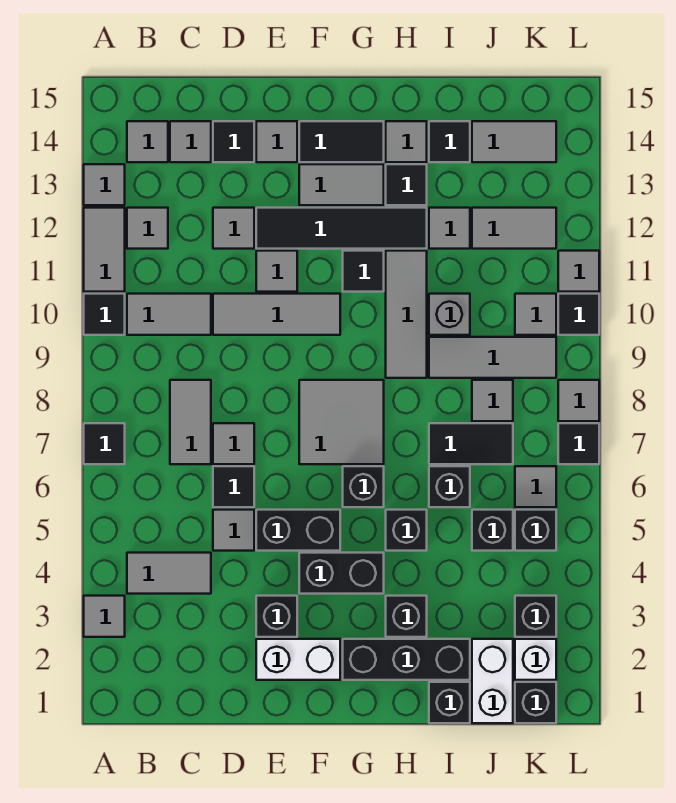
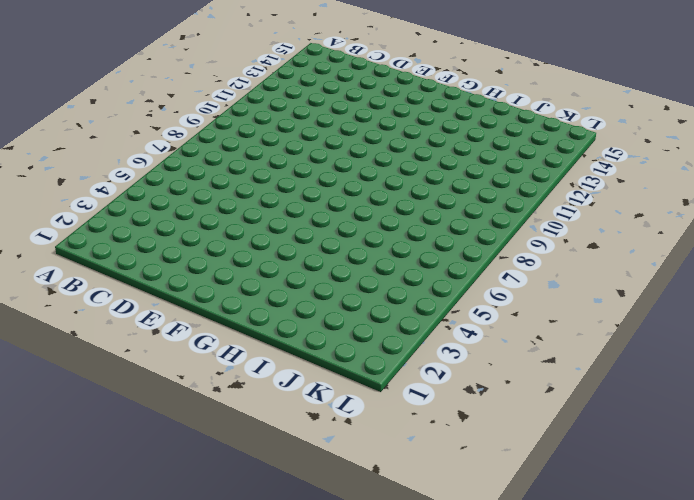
none -> grey 1x1 tile [84,596,125,637]
none -> black 1x1 tile [84,423,125,464]
none -> black 1x1 tile [84,294,125,335]
none -> grey 1x2 tile [84,208,125,292]

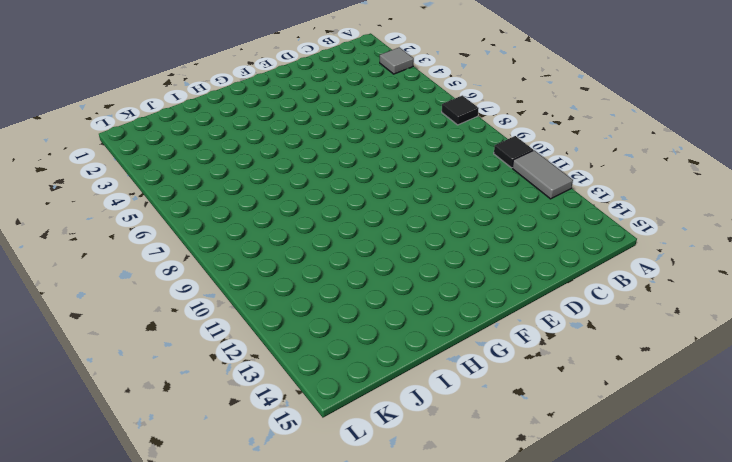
none -> grey 1x1 tile [84,164,125,205]
none -> grey 1x2 tile [127,553,211,594]
none -> grey 1x2 tile [127,294,211,335]
none -> grey 1x1 tile [127,208,168,249]

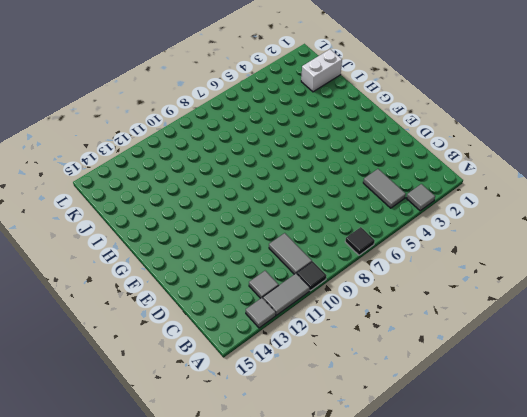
none -> grey 1x1 tile [127,121,168,162]
none -> grey 1x2 tile [170,380,211,464]
none -> grey 1x1 tile [170,121,211,162]
none -> grey 1x1 tile [213,510,254,551]

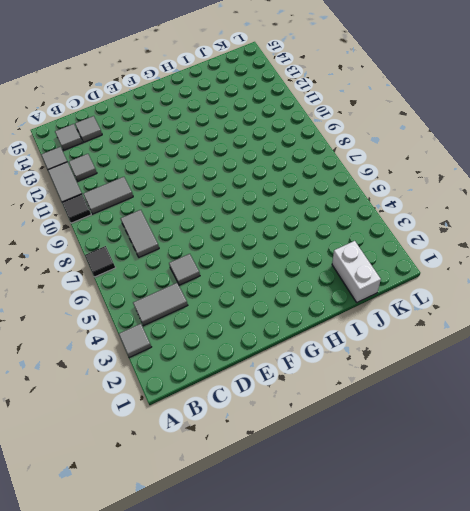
none -> black 1x1 tile [213,466,254,507]
none -> grey 1x1 tile [213,423,254,464]
none -> grey 1x3 tile [213,294,340,335]
none -> grey 1x1 tile [213,208,254,249]

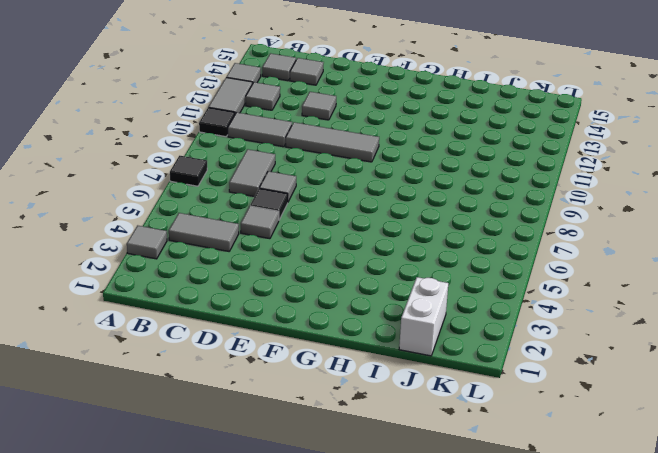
none -> black 1x1 tile [213,121,254,162]
none -> white 1x2 brick [256,639,340,680]
none -> black 1x1 brick [256,596,297,637]
none -> black 1x2 brick [256,510,340,551]

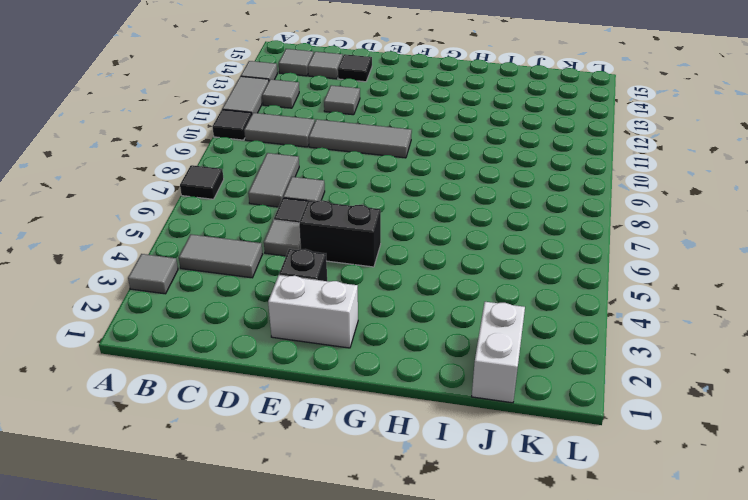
none -> grey 1x1 tile [256,251,297,292]
none -> black 1x4 tile [256,208,427,249]
none -> grey 1x1 tile [256,121,297,162]
none -> black 1x2 brick [299,553,384,594]

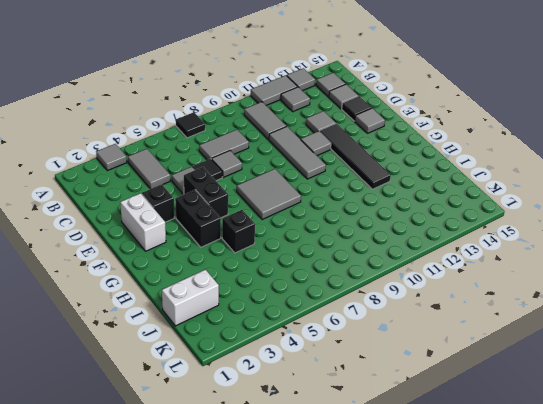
none -> black 1x1 tile [84,294,125,335]
none -> grey 1x2 tile [299,164,384,205]
none -> black 1x2 tile [299,121,384,162]
none -> black 1x3 brick [343,639,470,680]

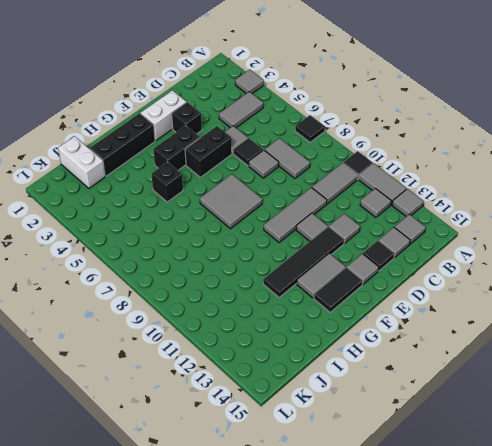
none -> black 1x1 brick [343,466,384,507]
none -> black 1x1 tile [343,251,384,292]
none -> black 1x1 brick [386,596,427,637]
none -> grey 1x3 tile [386,251,427,378]

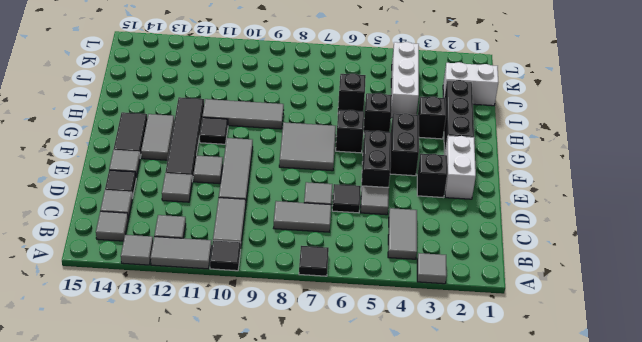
white 1x3 brick [391,42,419,117] -> none
none -> black 1x1 tile [386,164,427,205]
none -> grey 1x1 tile [386,121,427,162]
none -> black 1x1 brick [429,682,470,723]
none -> black 1x2 tile [429,423,513,464]

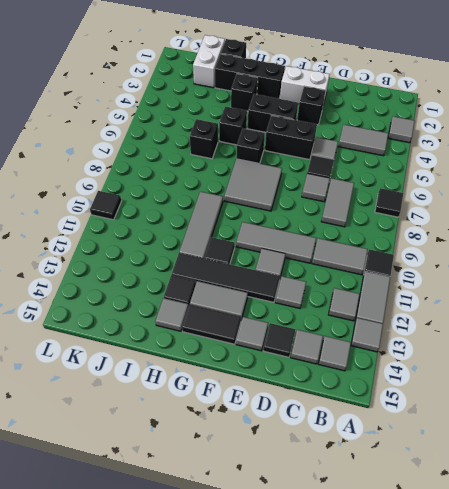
none -> black 1x2 tile [429,423,513,464]
none -> grey 1x3 tile [429,337,556,378]
none -> grey 1x1 brick [429,294,470,335]
none -> grey 1x1 tile [429,208,470,249]

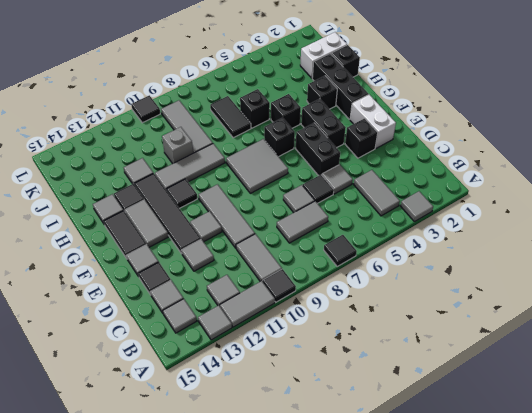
none -> black 1x1 tile [429,121,470,162]
none -> black 1x1 brick [472,510,513,551]
none -> grey 1x1 tile [472,380,513,421]
none -> grey 1x2 tile [472,208,556,249]

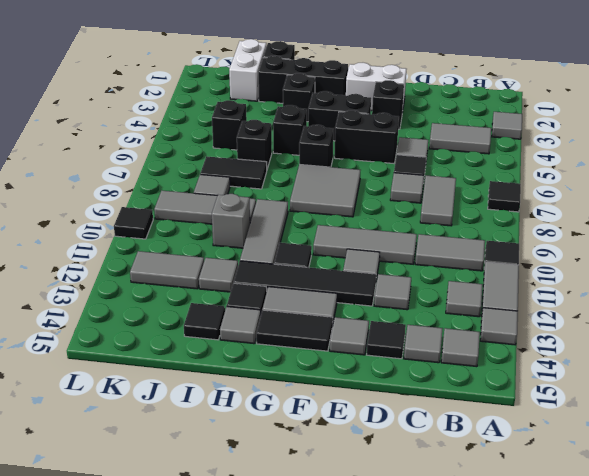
none -> grey 1x2 tile [472,121,556,162]
none -> black 1x1 brick [515,682,556,723]
none -> white 1x1 brick [515,639,556,680]
none -> black 1x1 brick [515,596,556,637]

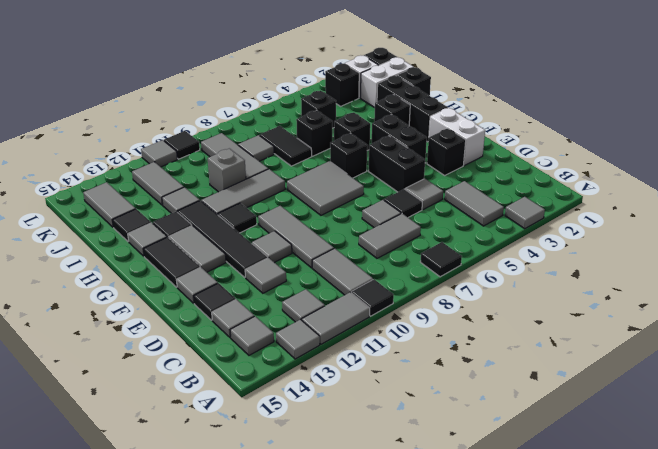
none -> black 1x1 brick [515,510,556,551]
none -> grey 1x1 tile [515,466,556,507]
none -> grey 1x1 tile [515,294,556,335]
none -> black 1x1 tile [558,423,599,464]

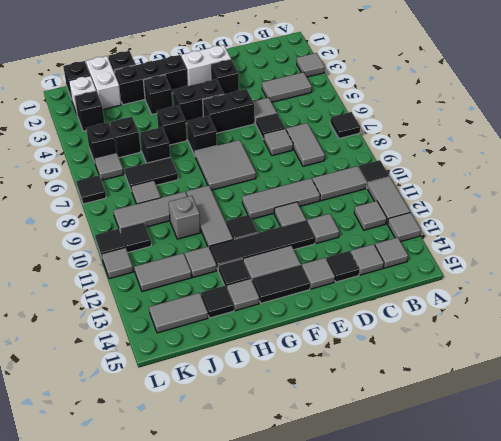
black 1x1 tile [120,222,151,252] -> grey 1x1 tile [515,294,556,335]
none -> grey 1x1 tile [558,380,599,421]

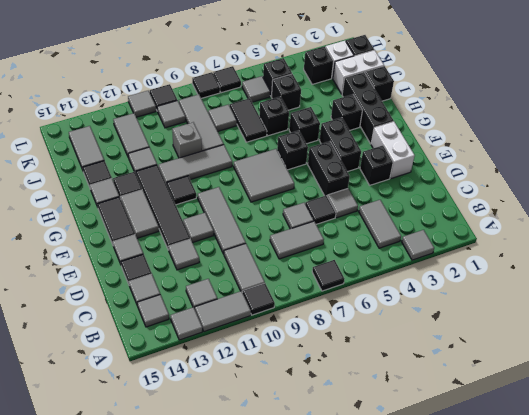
black 1x1 tile [192,72,220,98] -> grey 1x1 tile [558,380,599,421]

